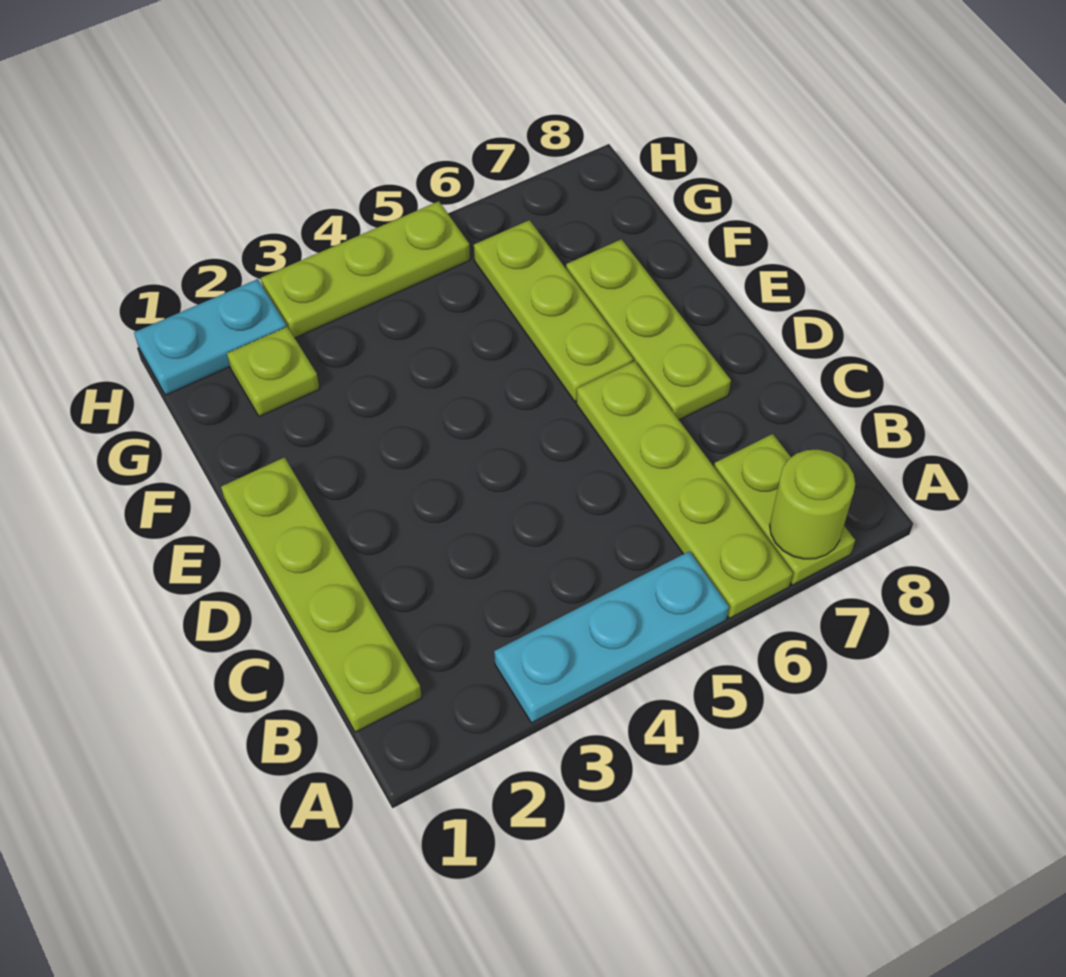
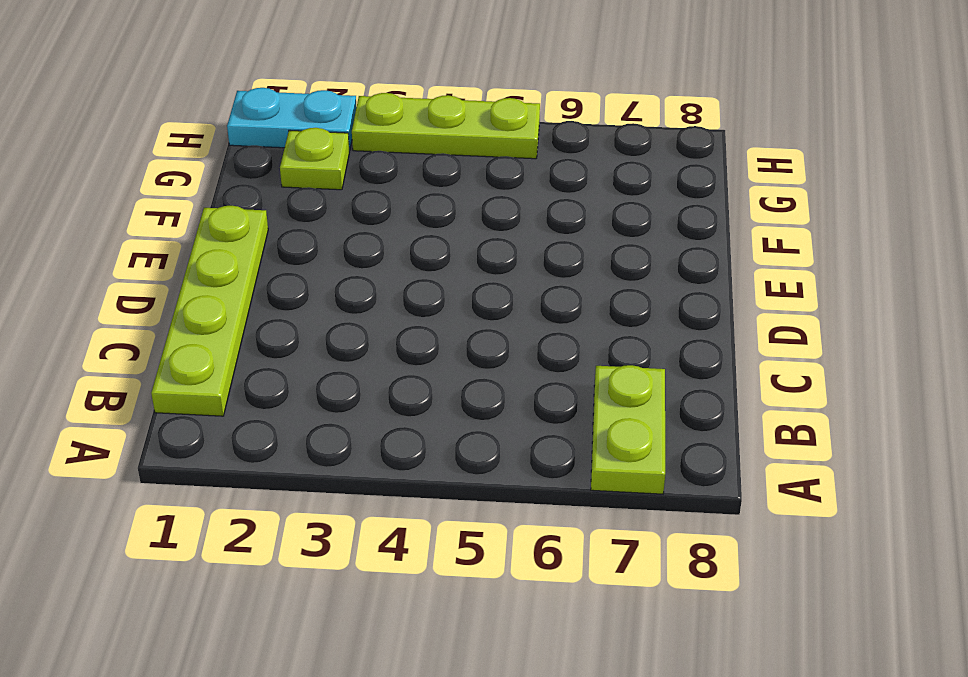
none -> cyan 1x3 plate [494,551,729,723]
none -> lime 1x4 plate [576,361,793,618]

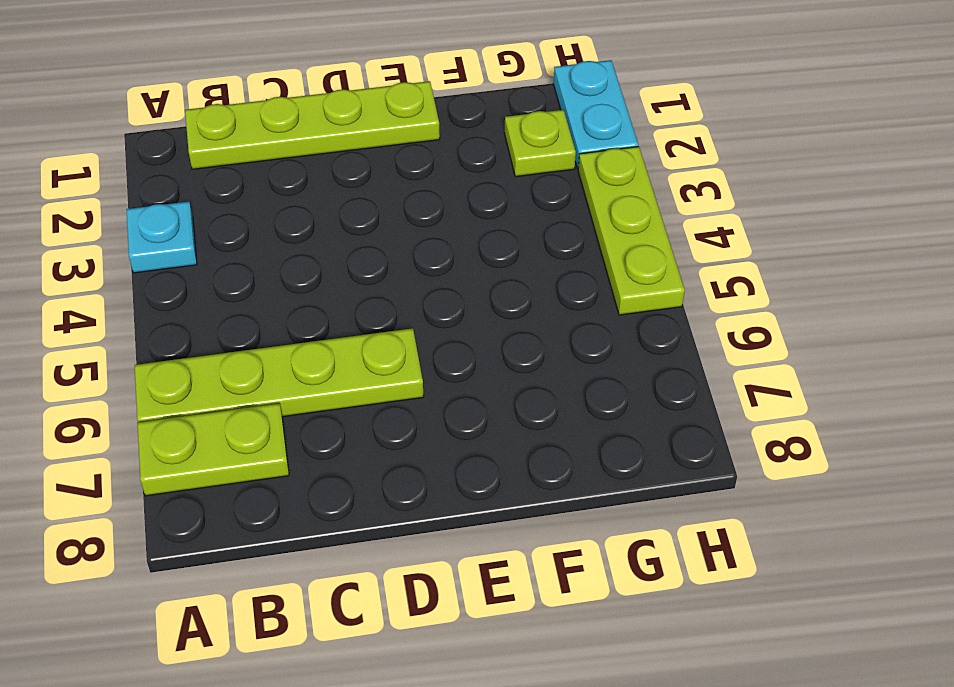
cyan 1x1 plate [126,201,197,273] -> cyan 1x3 plate [494,551,729,723]
none -> lime 1x3 plate [566,239,731,420]
none -> lime 1x3 plate [474,220,633,401]

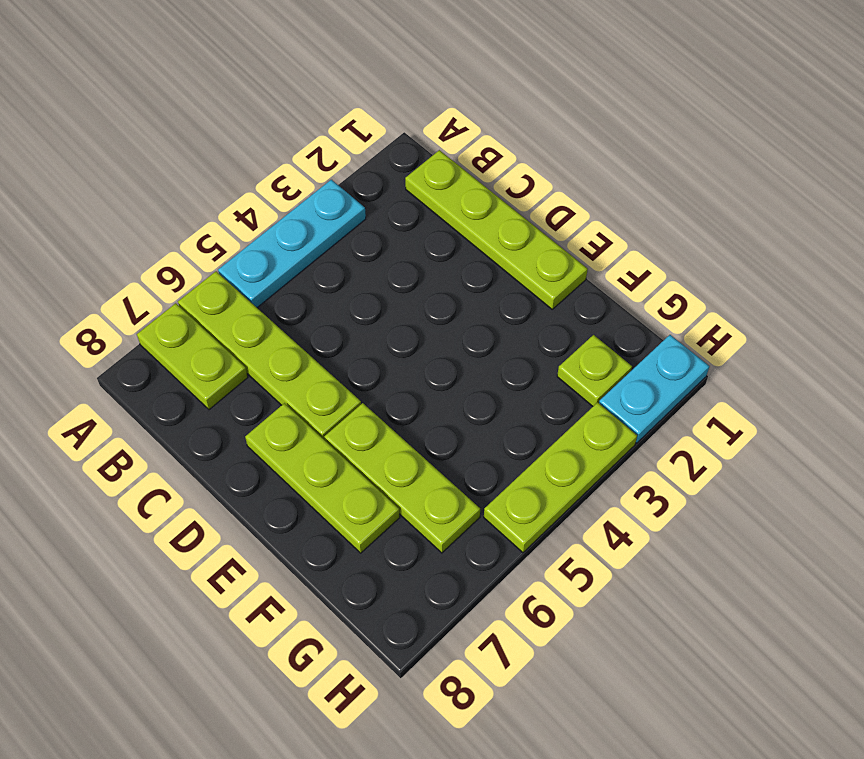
none -> lime 1x1 round brick [770,450,855,559]

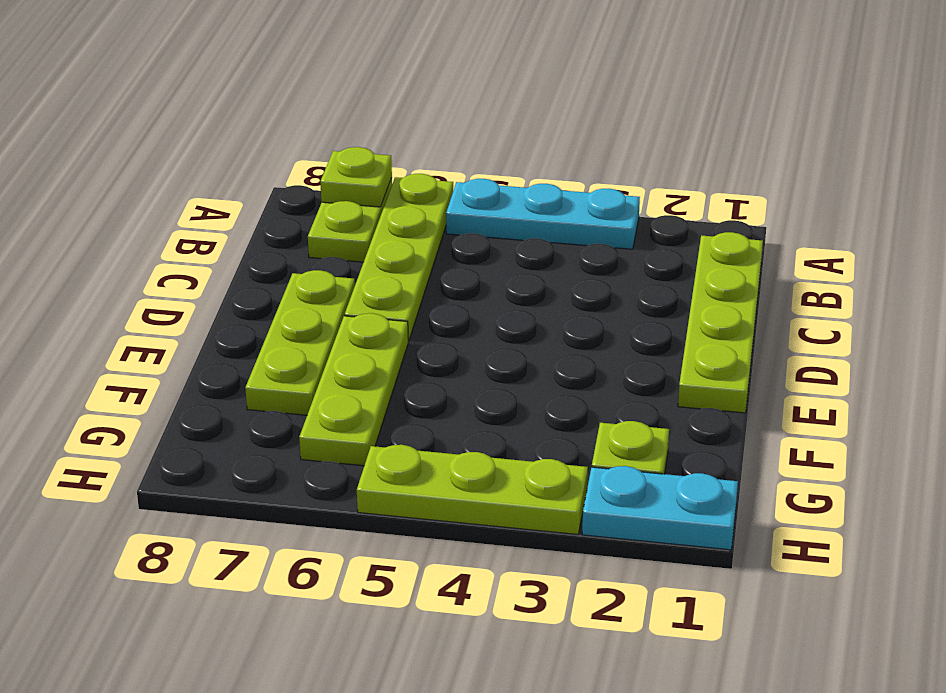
lime 1x1 plate [320,147,392,207] -> lime 1x1 round brick [770,450,855,559]

